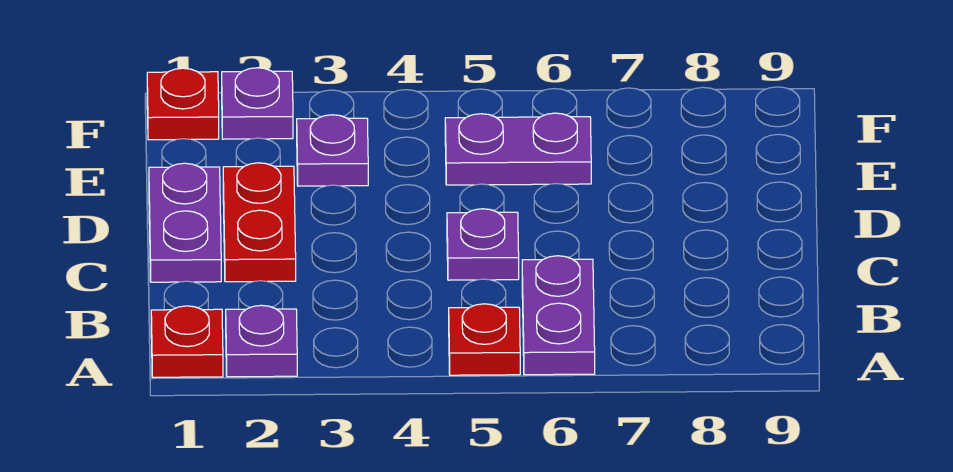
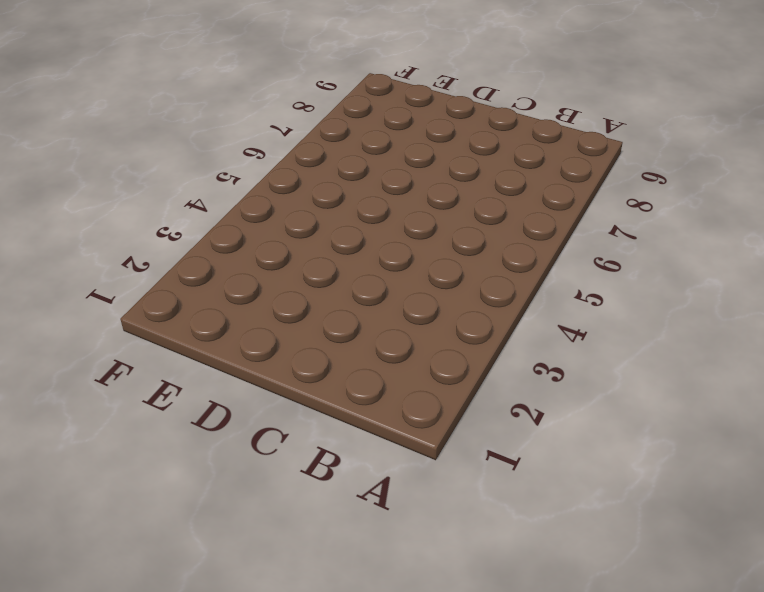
none -> red 1x1 plate [151,306,223,377]
none -> purple 1x1 plate [226,305,297,377]

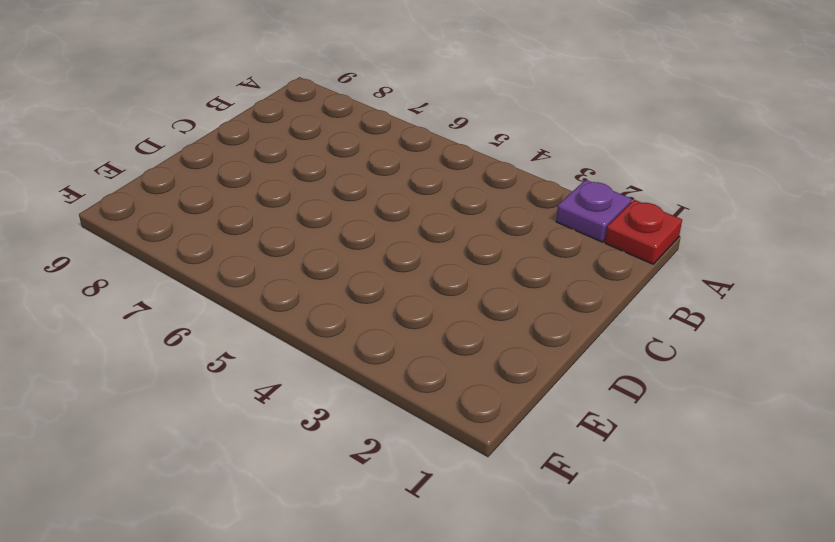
none -> red 1x1 plate [449,304,520,375]
none -> purple 1x2 plate [522,256,595,375]

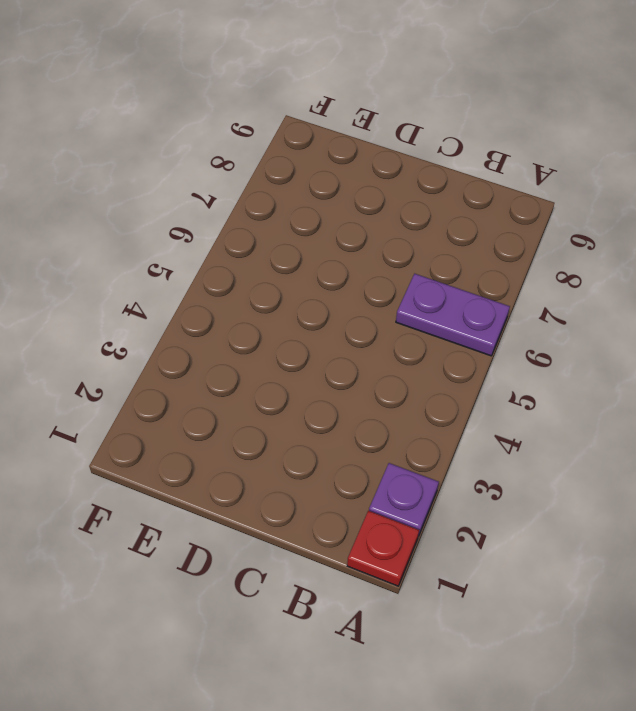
none -> red 1x1 plate [449,304,520,375]
none -> purple 1x2 plate [149,163,221,282]

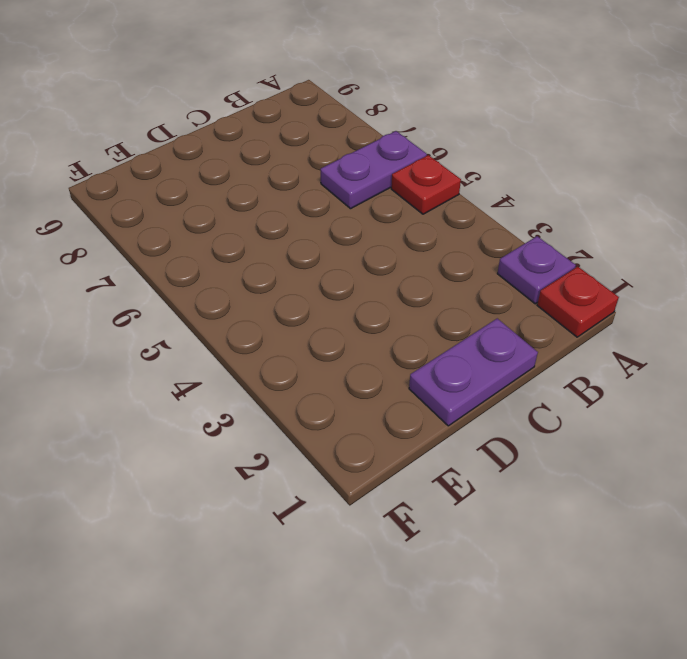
none -> red 1x2 plate [223,163,296,282]
none -> purple 1x1 plate [447,209,519,280]

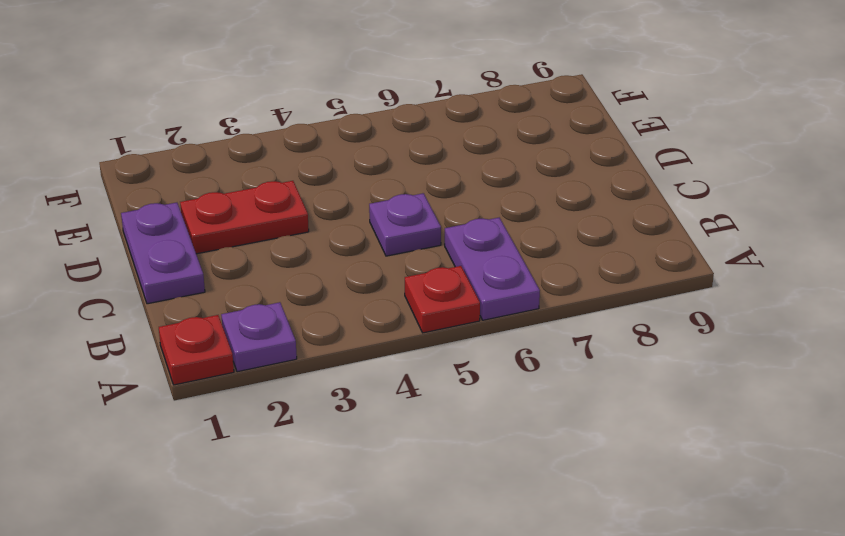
red 1x2 plate [180,181,309,254] -> red 1x2 plate turned to [223,163,296,282]
none -> purple 1x1 plate [297,115,368,186]
none -> purple 1x2 plate [445,113,591,185]

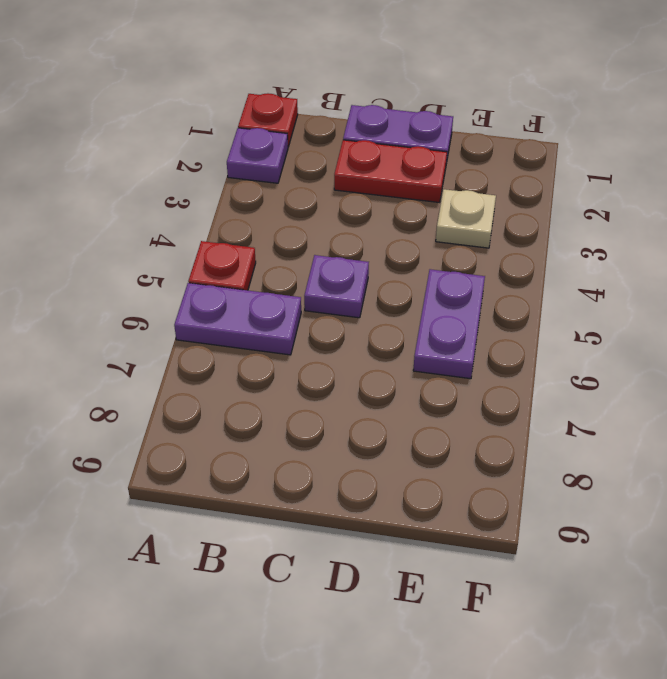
tan 1x1 plate [436,189,496,248] -> purple 1x1 plate [297,115,368,186]
none -> red 1x1 plate [147,68,219,140]
none -> purple 1x1 plate [222,68,293,139]

